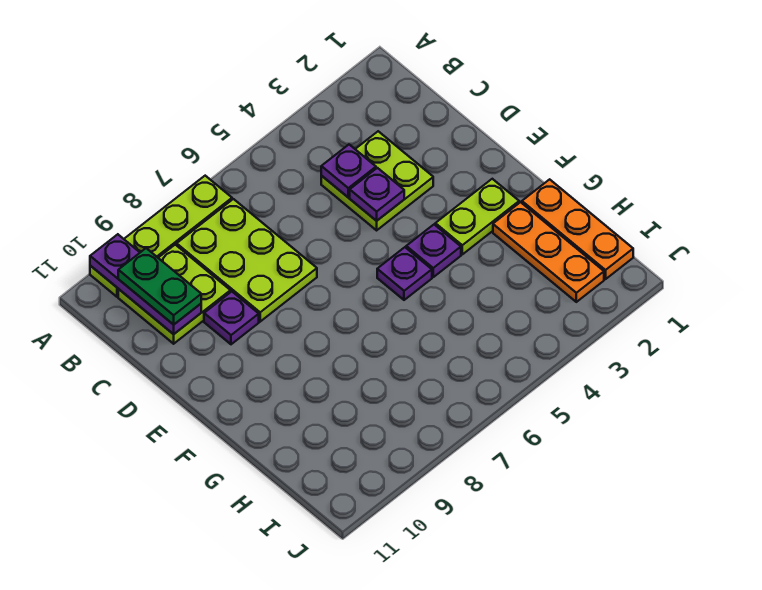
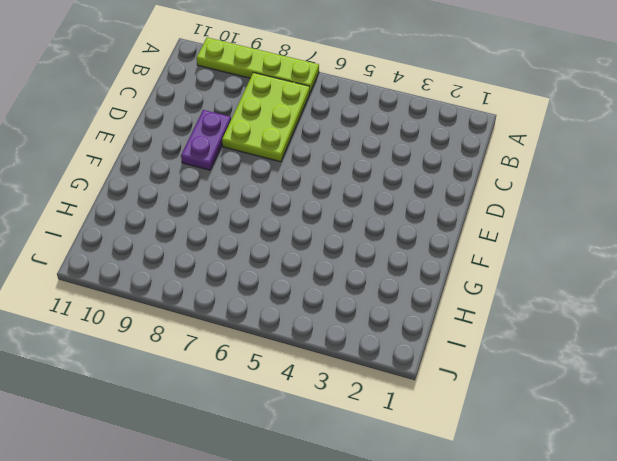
purple 1x2 plate [181,110,231,170] -> purple 1x1 plate [204,292,259,344]
none -> lime 2x2 plate [118,245,230,344]
none -> lime 2x2 plate [321,131,433,230]
none -> lime 1x2 plate [435,179,519,254]

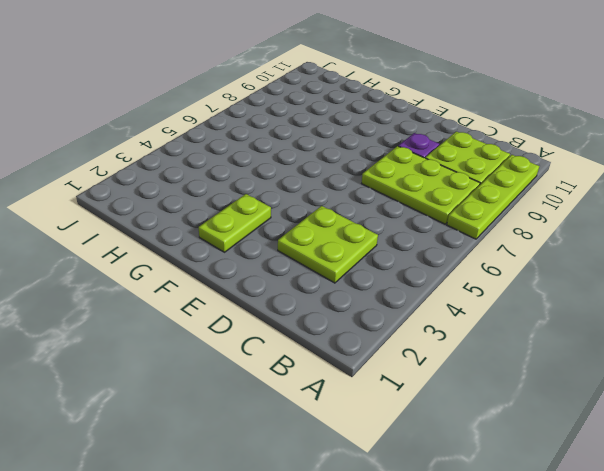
none -> purple 1x1 plate [406,225,461,277]
none -> purple 1x1 plate [377,247,432,300]
none -> orange 1x3 plate [522,179,633,279]

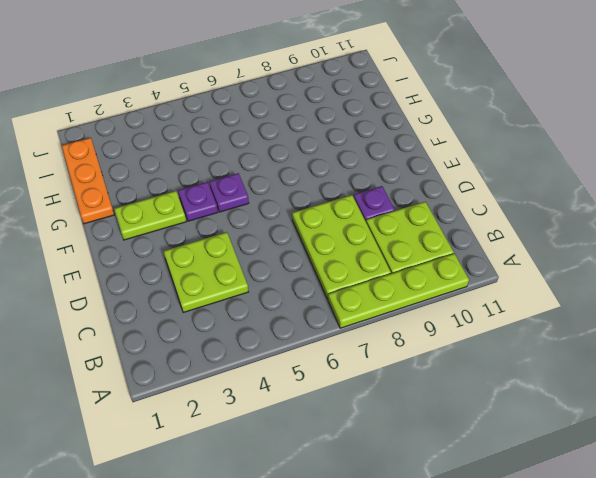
none -> orange 1x3 plate [493,202,604,302]
none -> purple 1x3 plate [90,234,201,334]
none -> purple 1x1 plate [321,145,376,197]

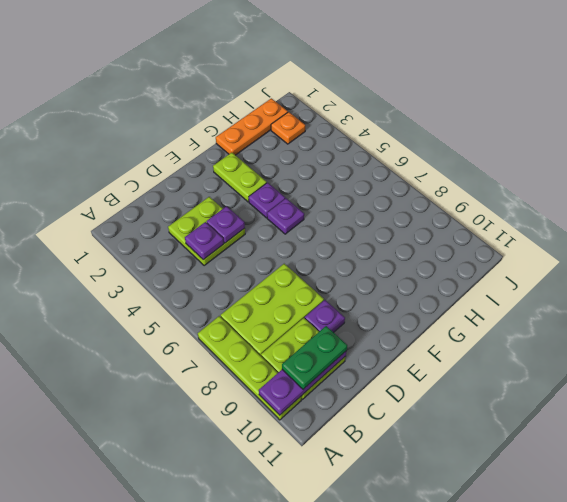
orange 1x1 plate [271,112,305,144] -> orange 1x3 plate [493,202,604,302]

